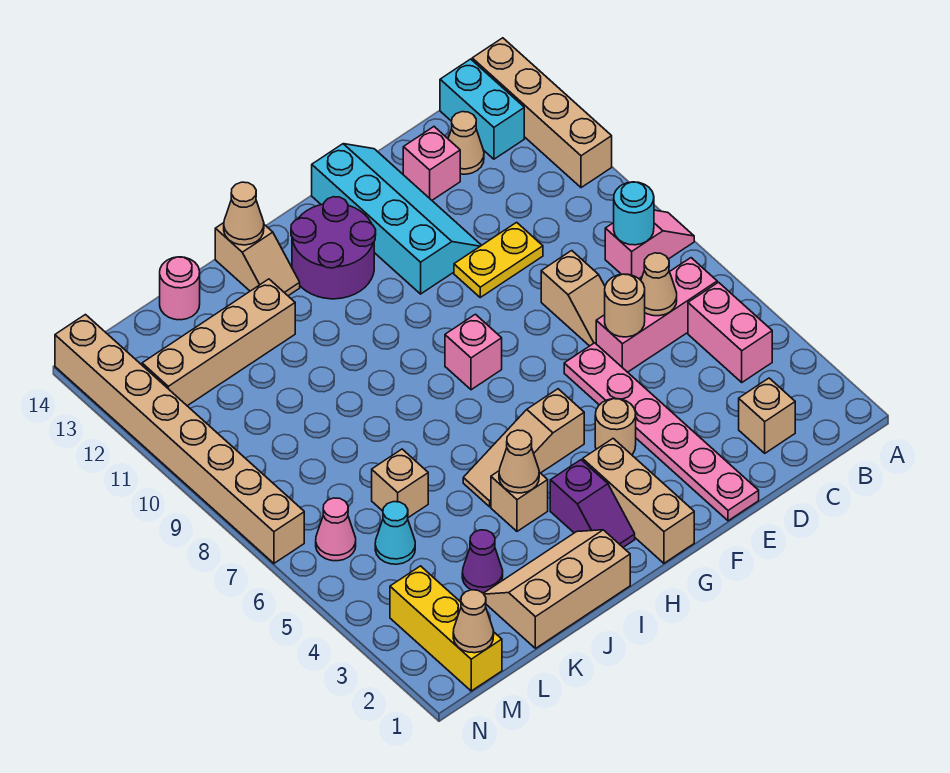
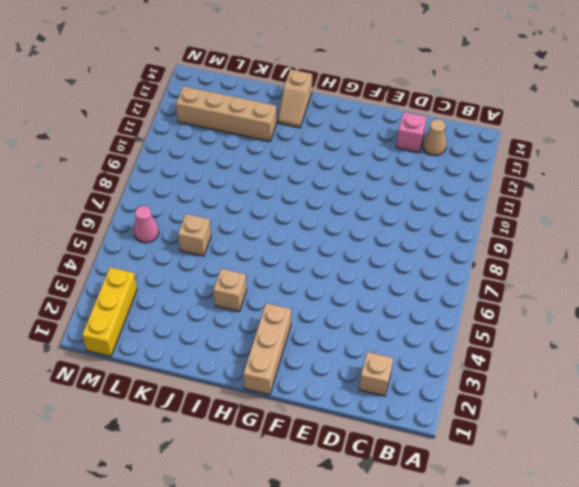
none -> pink 1x2 slope [605,210,694,279]
none -> tan 1x4 brick [472,38,612,188]
none -> pink 1x2 brick [688,282,772,382]
none -> pink 1x3 brick [596,258,717,372]

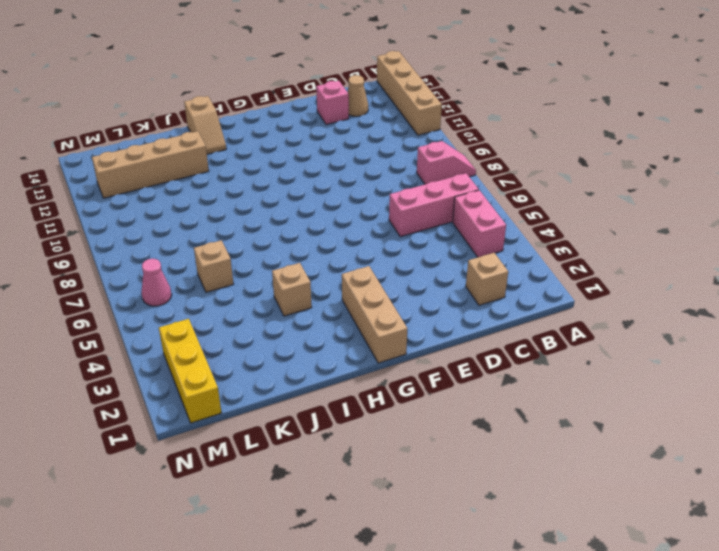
none -> cyan 1x2 brick [440,59,524,159]
none -> tan 1x2 slope [541,251,605,346]
none -> yellow 1x2 plate [454,222,543,297]
none -> pink 1x6 plate [564,343,759,521]

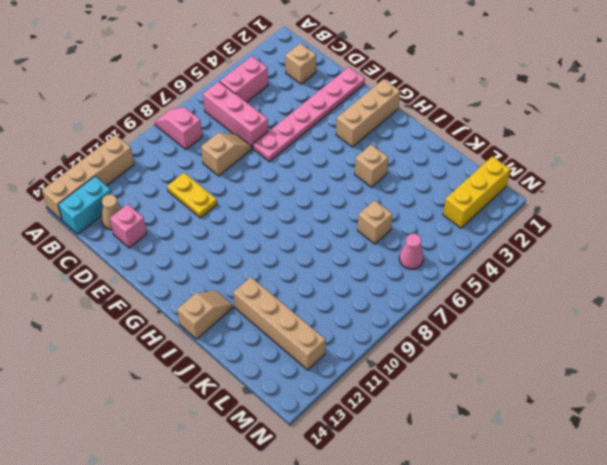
none -> cyan 2x4 slope [312,144,481,294]
none -> tan 1x1 round brick [595,399,636,455]
none -> tan 1x3 slope [463,389,584,507]
none -> pink 1x1 brick [445,314,502,390]

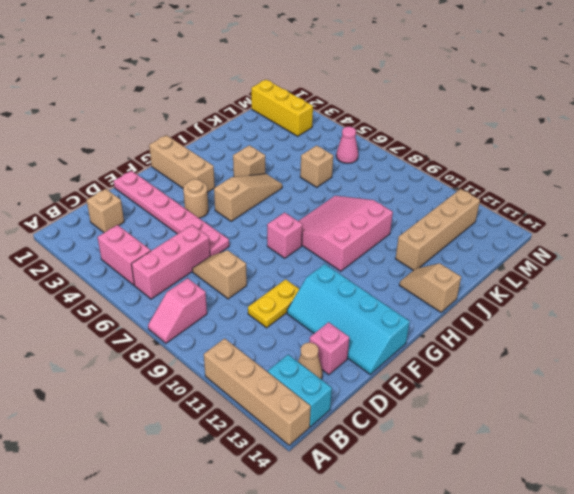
pink 3x3 slope [299,196,393,271] -> none
none -> purple 2x2 round brick [291,197,376,299]
none -> purple 1x2 slope [550,460,635,547]
none -> tan 2x3 slope [483,530,630,648]
none -> purple 1x1 cone [462,530,503,593]

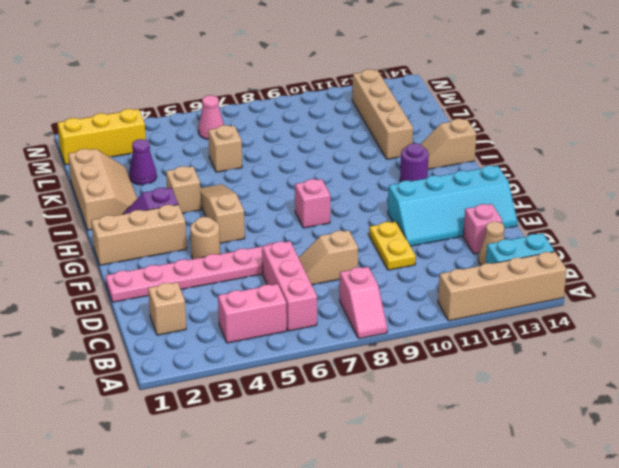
purple 1x1 round brick [400,143,429,182] -> purple 2x2 round brick [291,197,376,299]
none -> pink 1x1 round brick [160,257,200,320]
none -> cyan 1x1 cone [375,502,415,564]
none -> tan 1x8 brick [55,315,304,563]
none -> cyan 1x1 round brick [614,182,654,245]

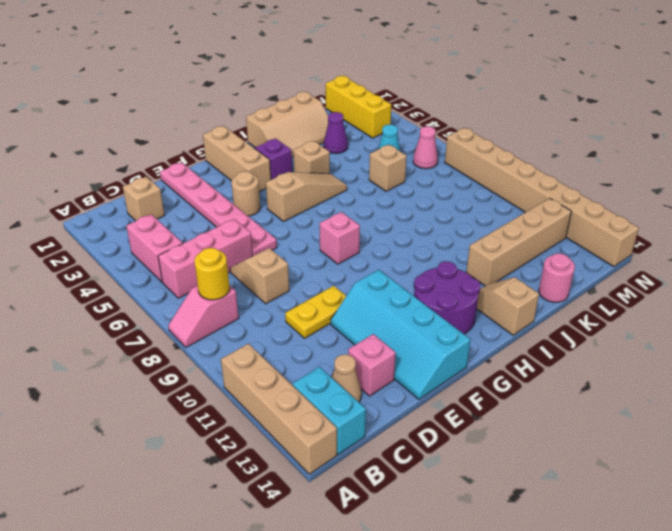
yellow 1x1 round brick [194,248,230,300] -> cyan 1x1 round brick [614,182,654,245]
none -> tan 1x1 cone [641,253,677,316]
none -> tan 1x1 round brick [605,274,645,337]
none -> tan 1x1 cone [499,430,539,493]
none -> tan 1x1 cone [224,182,264,245]

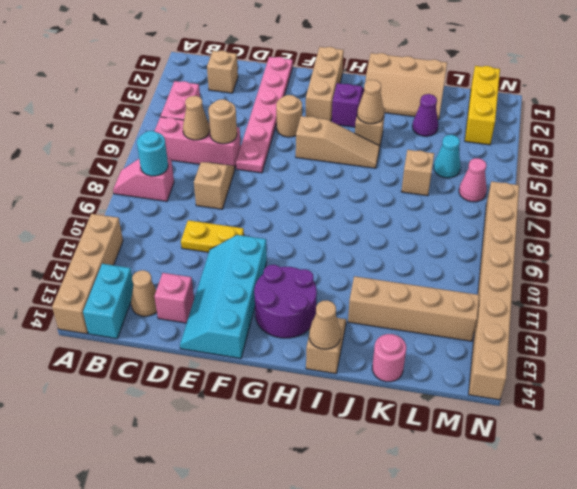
none -> pink 1x1 brick [445,314,502,390]
none -> tan 1x1 cone [453,590,494,653]

